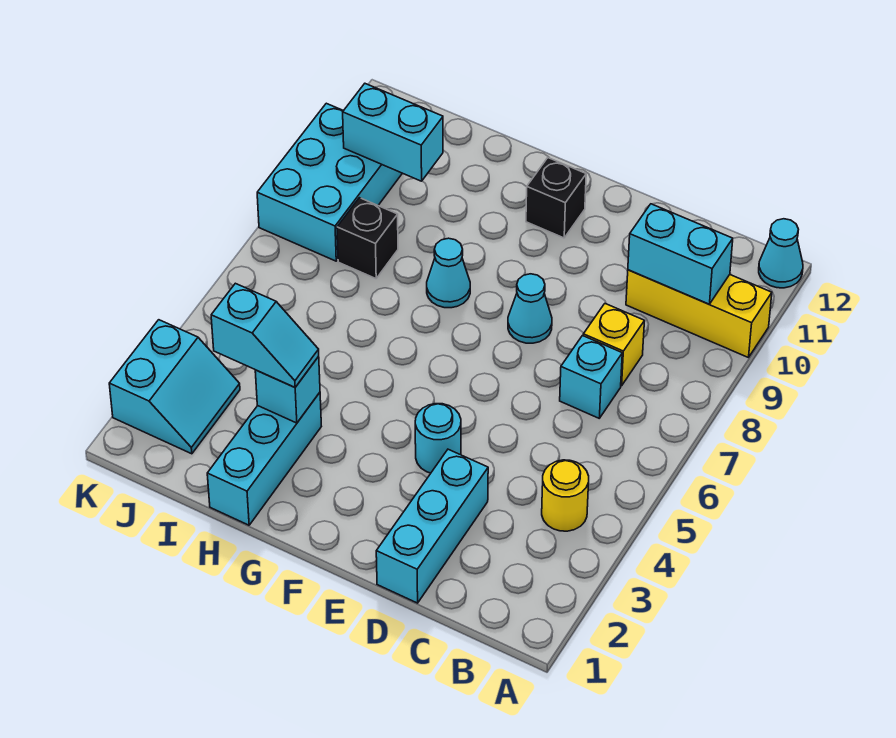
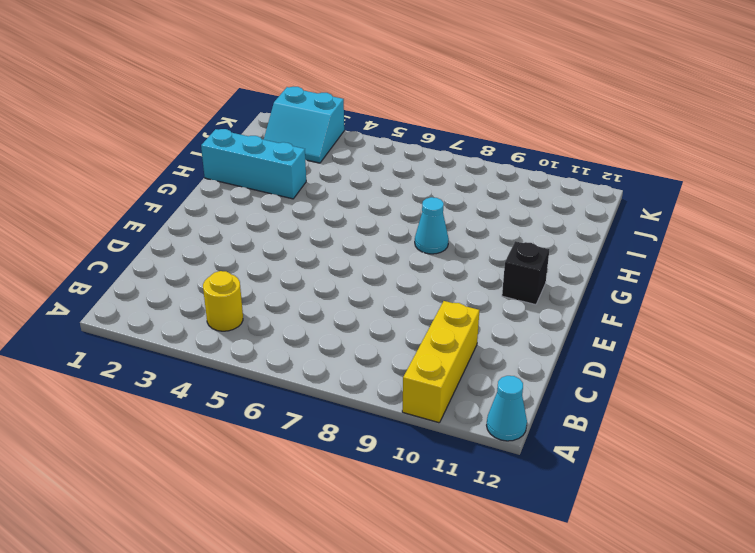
none -> cyan 1x1 brick [560,336,622,418]
none -> yellow 1x1 brick [583,304,644,386]
none -> cyan 1x3 brick [376,449,488,603]

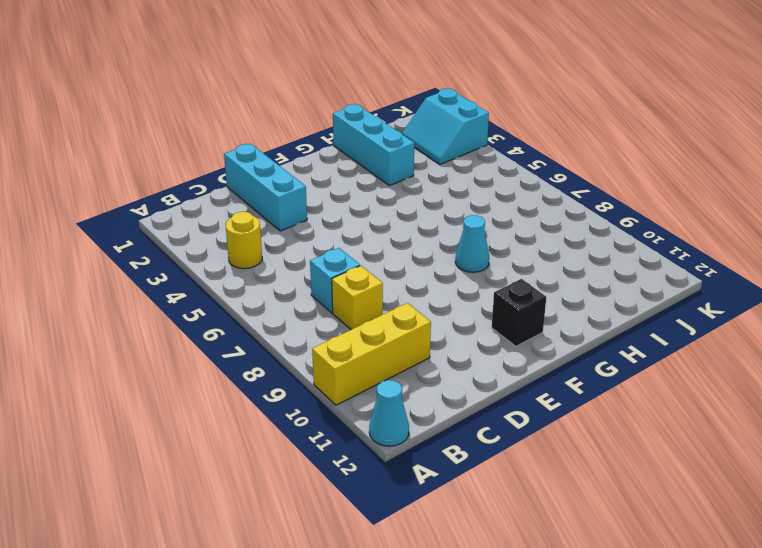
none -> cyan 1x1 round brick [415,404,461,473]
none -> cyan 1x1 cone [508,274,552,343]
none -> black 1x1 brick [337,198,398,279]

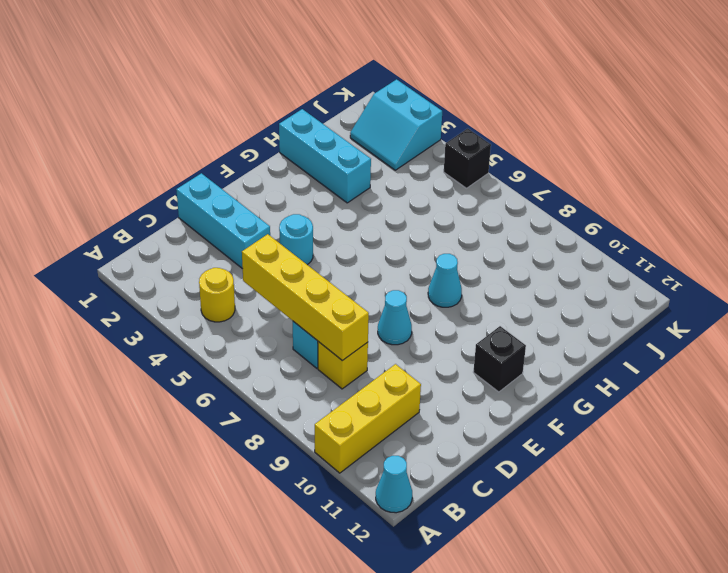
yellow 1x4 brick [242,234,369,361] -> none
black 1x1 brick [444,128,491,188] -> black 1x1 brick moved to [337,198,398,279]
none -> cyan 2x3 brick [257,103,402,261]
none -> cyan 1x2 brick [628,204,733,304]
none -> cyan 1x1 brick [255,356,320,423]

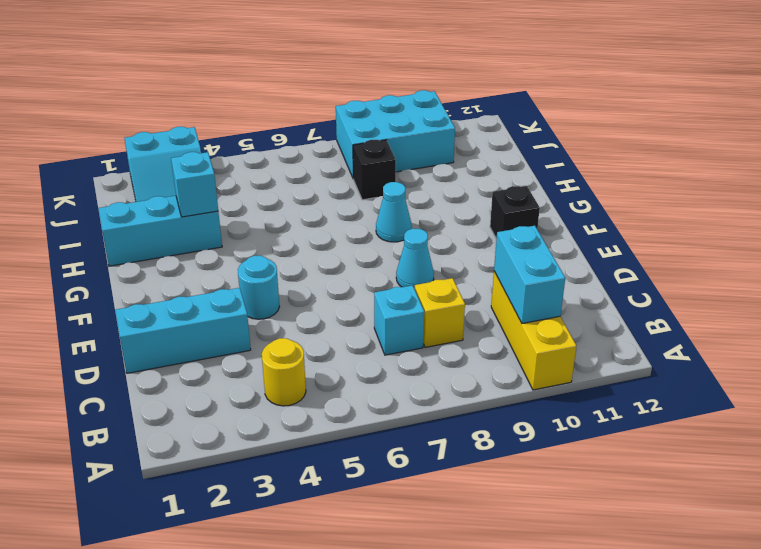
none -> cyan 1x1 cone [759,219,803,288]
none -> cyan 1x2 brick [343,84,443,181]
none -> cyan 1x2 slope [211,283,319,387]

